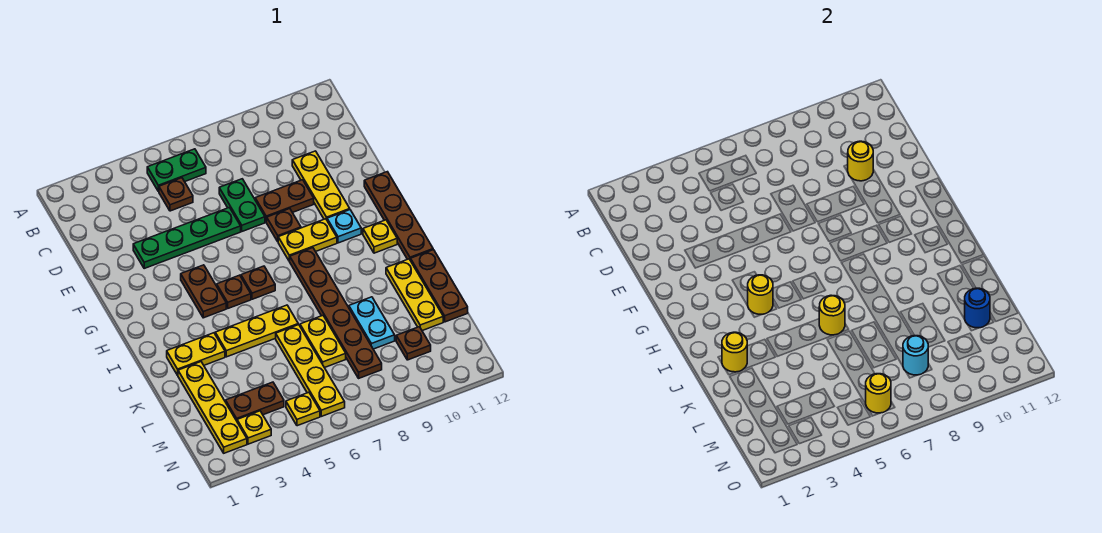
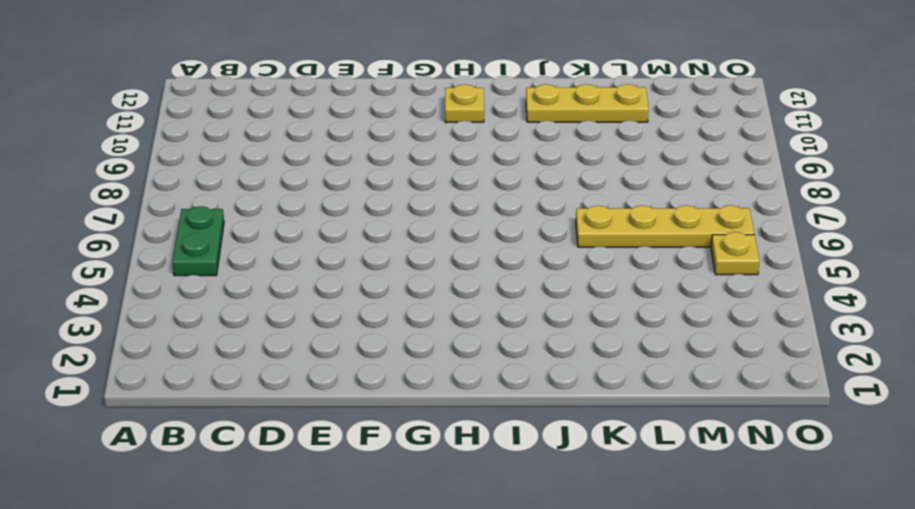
none -> brown 1x1 plate [159,178,193,211]
none -> green 1x2 plate [219,179,265,231]
none -> yellow 1x3 plate [292,151,350,219]
none -> green 1x4 plate [133,208,241,268]

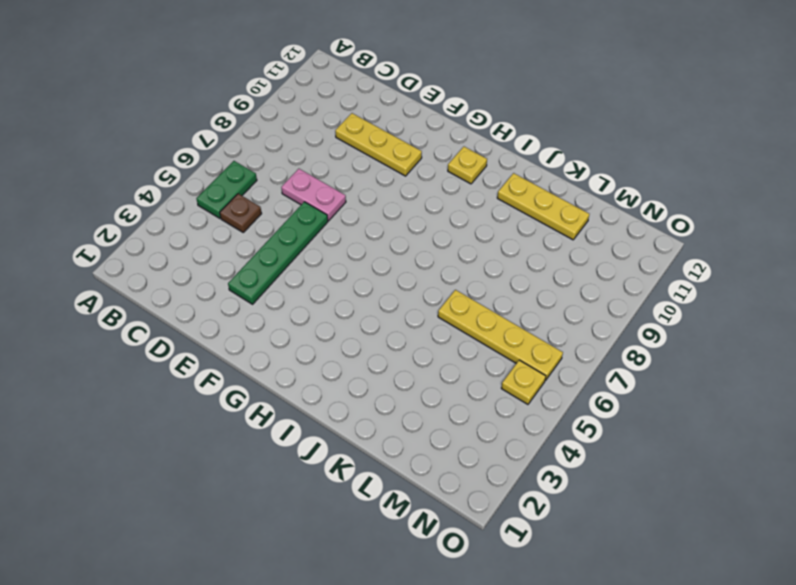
pink 1x2 plate [281,169,346,221] -> green 1x2 plate [219,179,265,231]
none -> brown 1x2 plate [255,180,314,222]
none -> brown 1x1 plate [267,209,301,241]
none -> brown 1x4 plate [364,172,433,261]
none -> brown 1x2 plate [181,265,226,318]

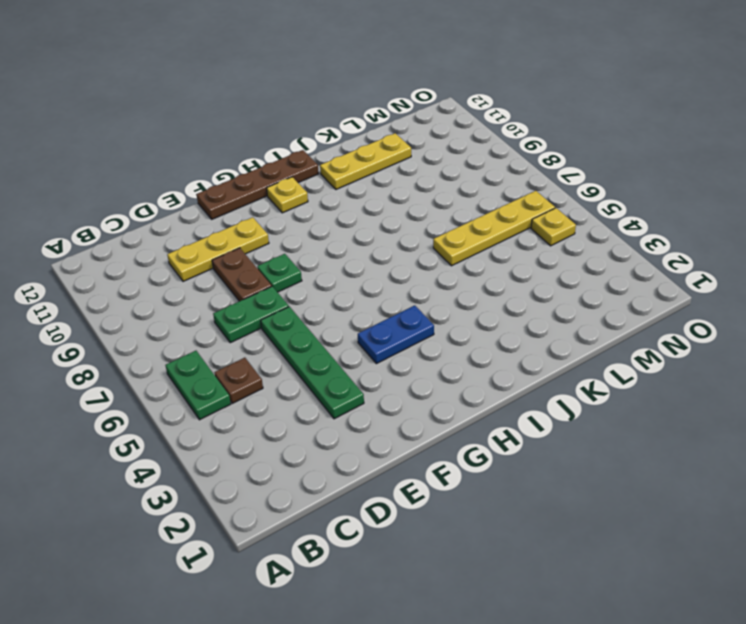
green 1x1 plate [257,254,302,292] -> brown 1x1 plate [267,209,301,241]
blue 1x2 plate [358,306,434,364] -> brown 1x2 plate [181,265,226,318]
none -> yellow 1x2 plate [278,219,337,261]
none -> cyan 1x1 plate [327,210,361,243]
none -> brown 1x1 plate [217,275,251,308]
none -> brown 1x1 plate [241,266,275,299]

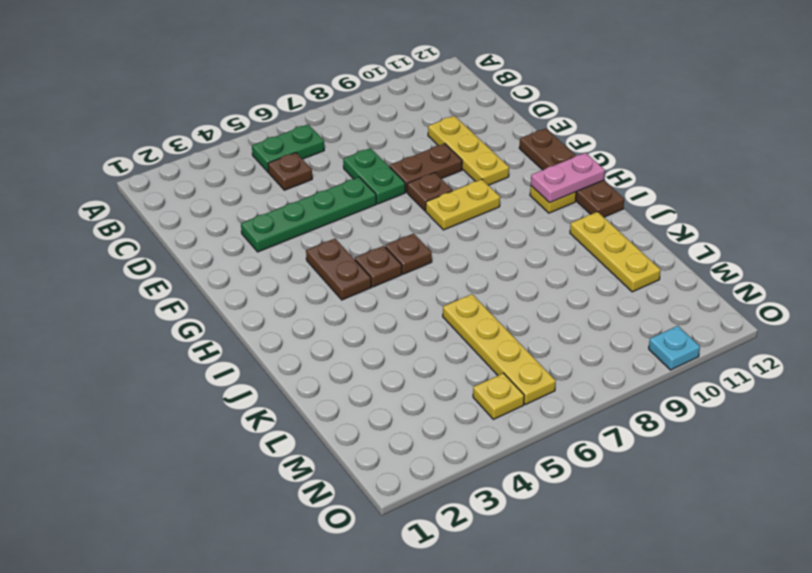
pink 1x2 plate [531,153,605,203] -> none
cyan 1x1 plate [649,326,700,370] -> cyan 1x1 plate moved to [327,210,361,243]
none -> brown 1x6 plate [290,248,382,378]
none -> yellow 1x2 plate [167,333,225,375]
none -> yellow 1x3 plate [215,305,298,357]
none -> brown 1x3 plate [411,250,468,322]

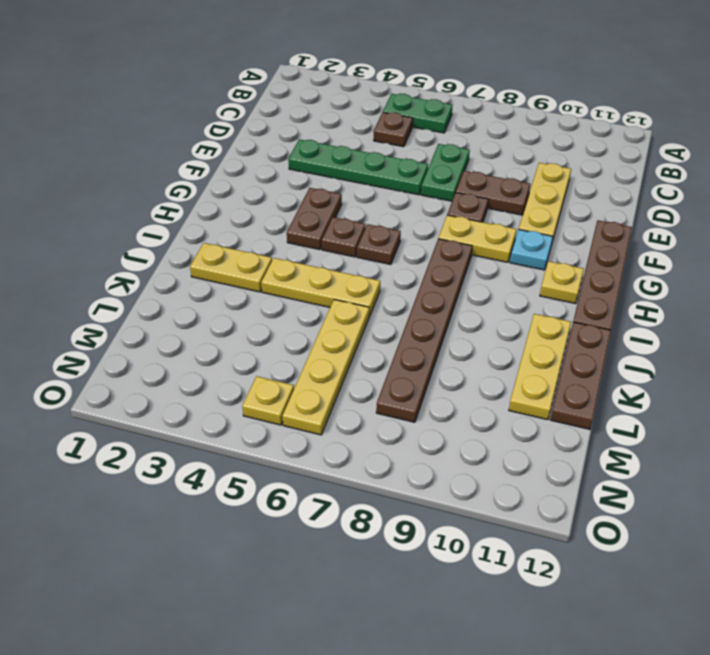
none -> yellow 1x4 plate [178,362,247,453]
none -> yellow 1x2 plate [300,316,346,368]
none -> cyan 1x2 plate [349,297,395,349]
none -> brown 1x2 plate [226,382,284,421]

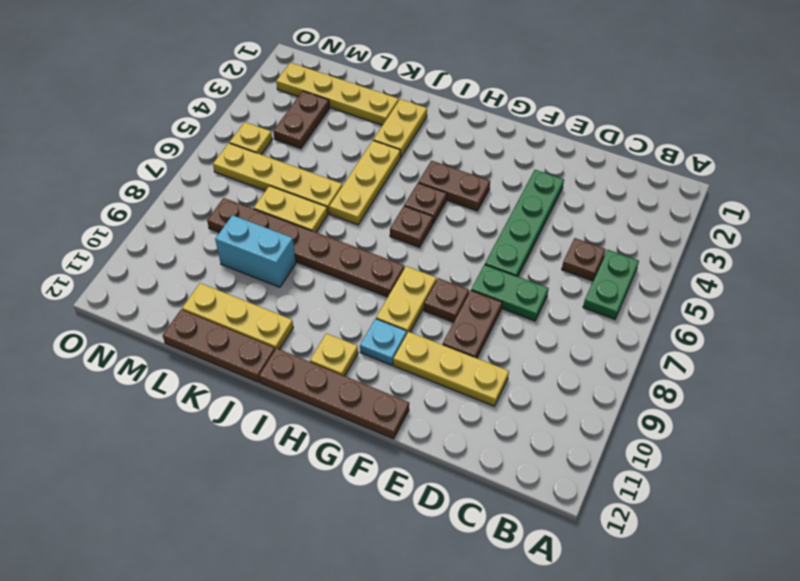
cyan 1x2 brick [215,215,296,287] -> cyan 1x2 plate [349,297,395,349]
none -> brown 1x1 plate [396,327,431,360]
none -> yellow 1x1 plate [237,411,271,444]
none -> yellow 1x1 round brick [848,141,873,181]
none -> yellow 1x1 round brick [747,275,773,314]

